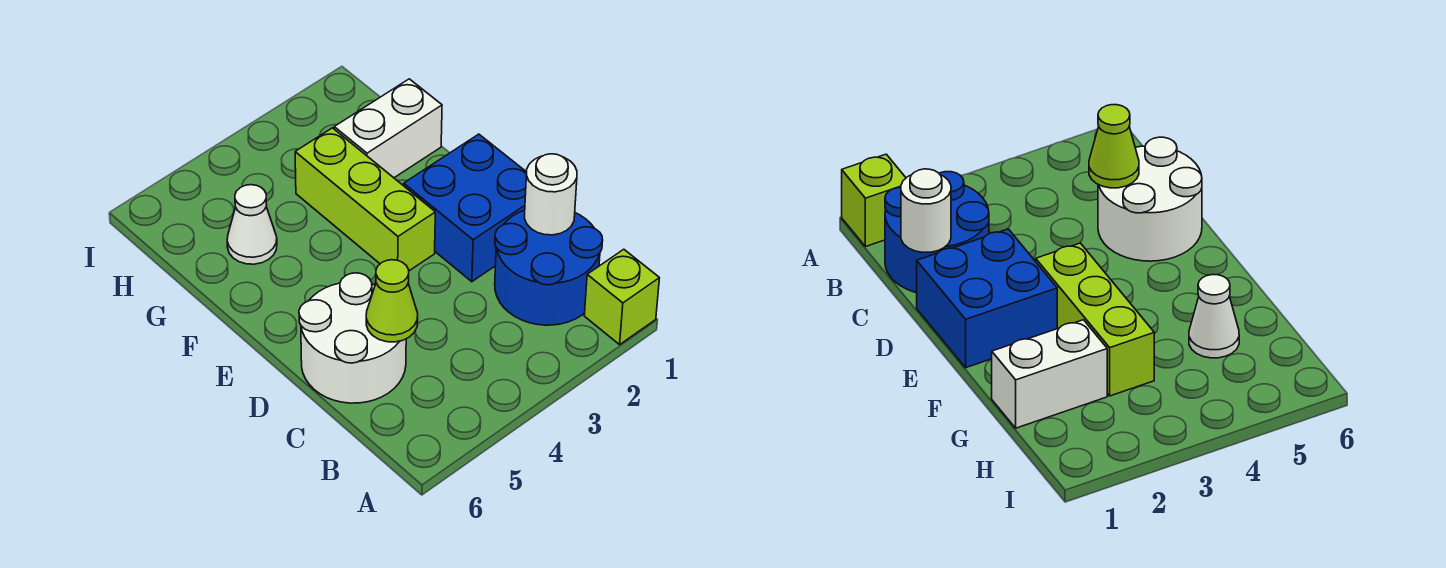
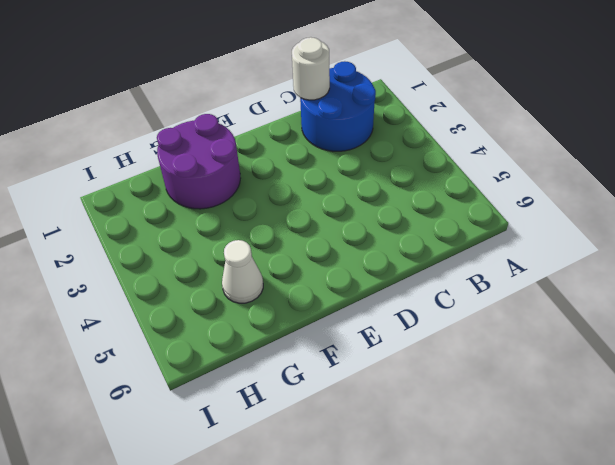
purple 2x2 round brick [157,114,241,209] -> white 1x2 brick [334,79,442,178]
none -> lime 1x1 brick [584,249,659,345]
none -> white 2x2 round brick [299,273,406,403]

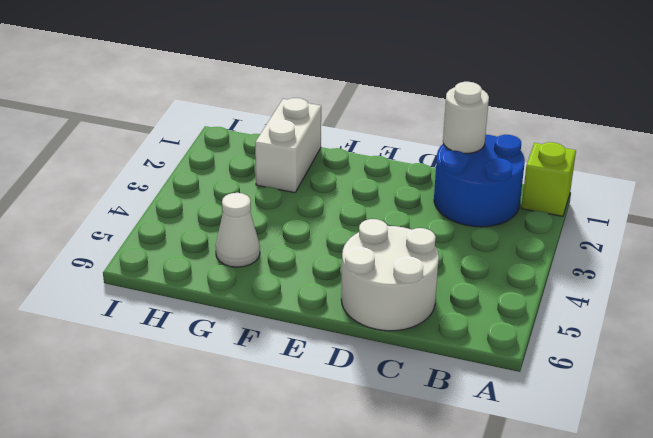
none -> blue 2x2 brick [404,134,527,282]
none -> lime 1x3 brick [295,128,435,271]

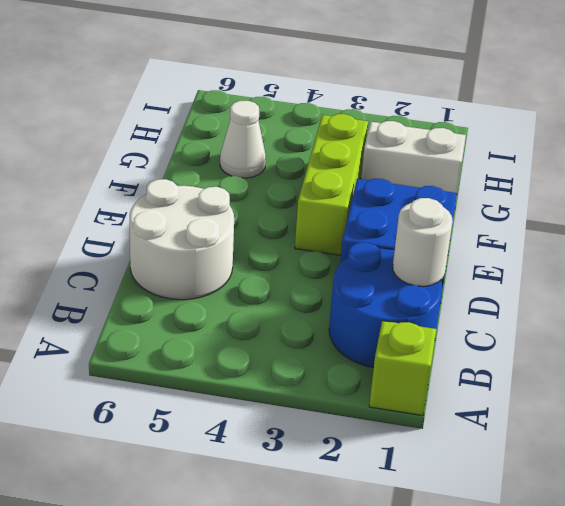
none -> lime 1x1 cone [366,260,418,342]

